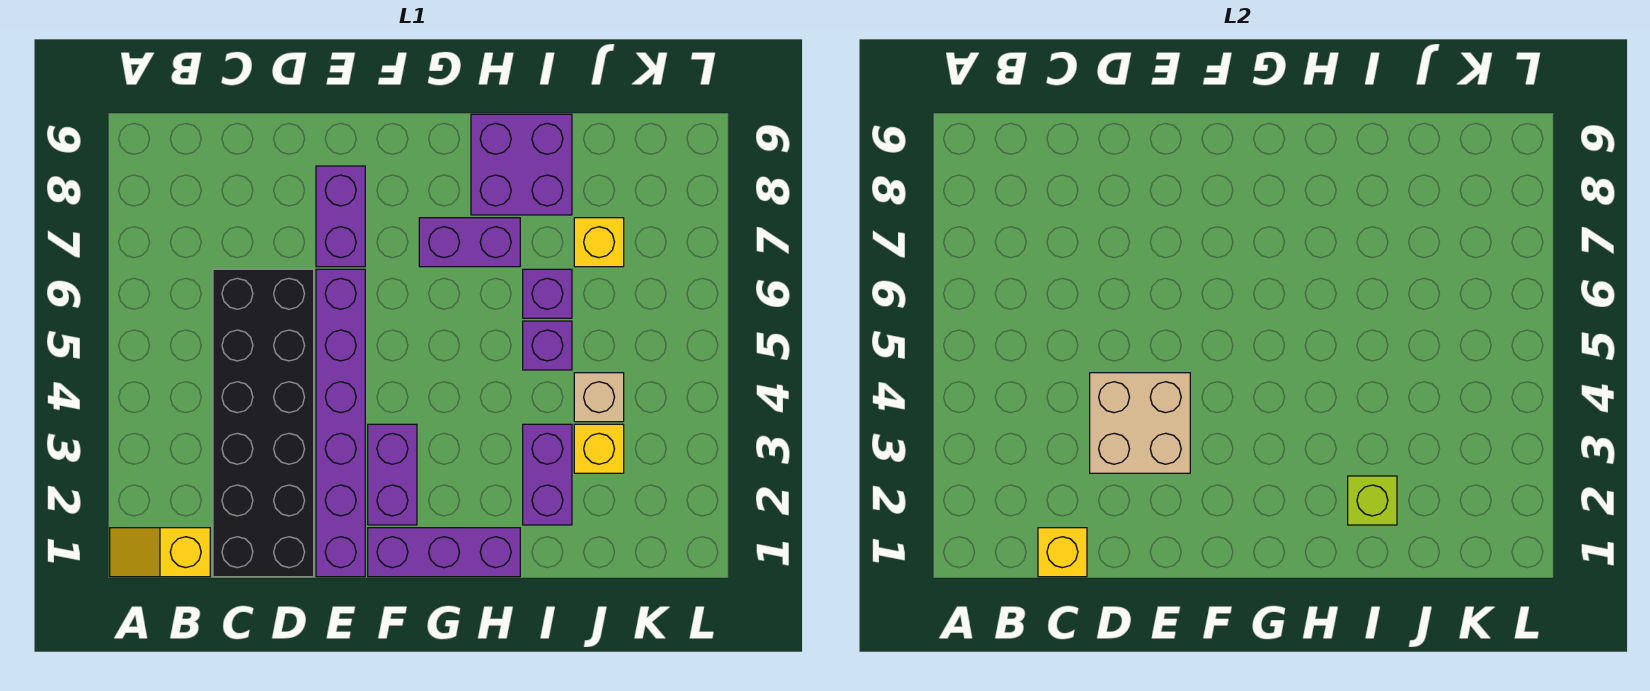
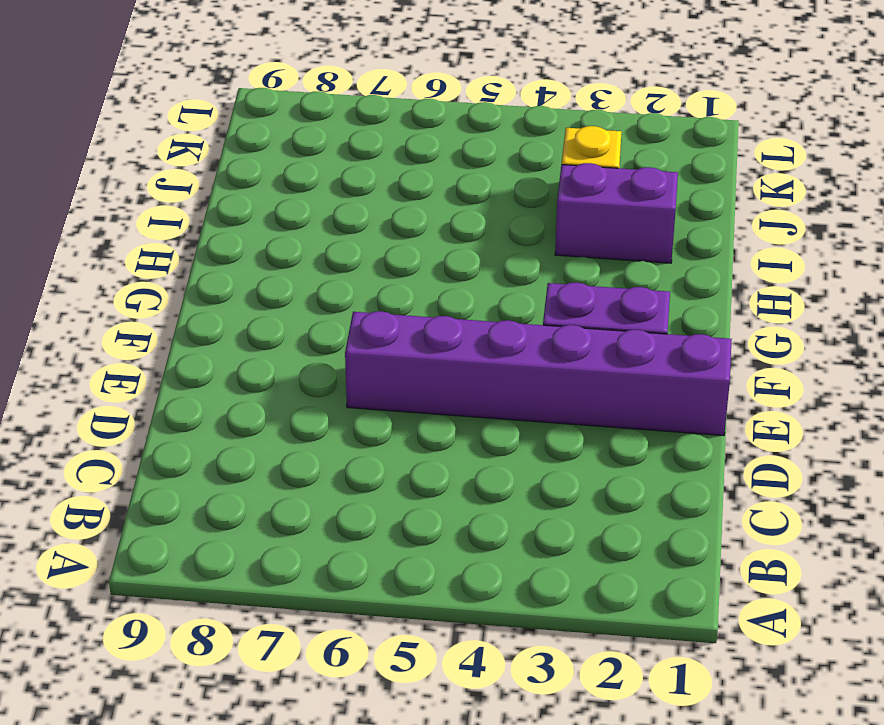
none -> yellow 1x2 slope [110,528,210,577]
none -> black 2x6 brick [213,269,314,577]
none -> purple 1x2 brick [316,166,365,267]

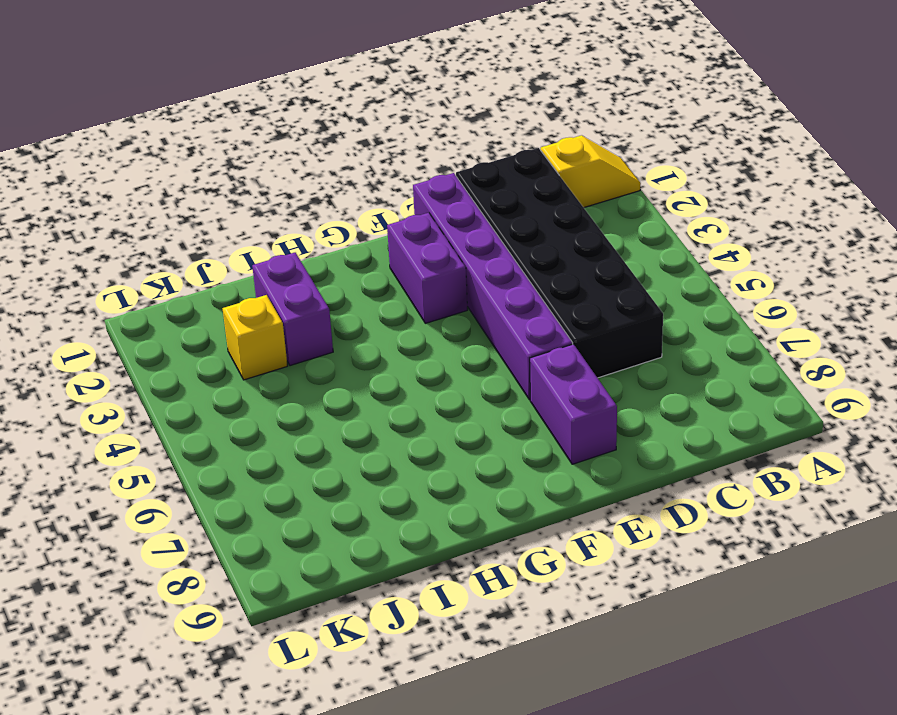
none -> purple 1x3 brick [368,528,520,577]
none -> purple 1x2 brick [419,218,520,267]
none -> purple 2x2 brick [471,114,572,215]

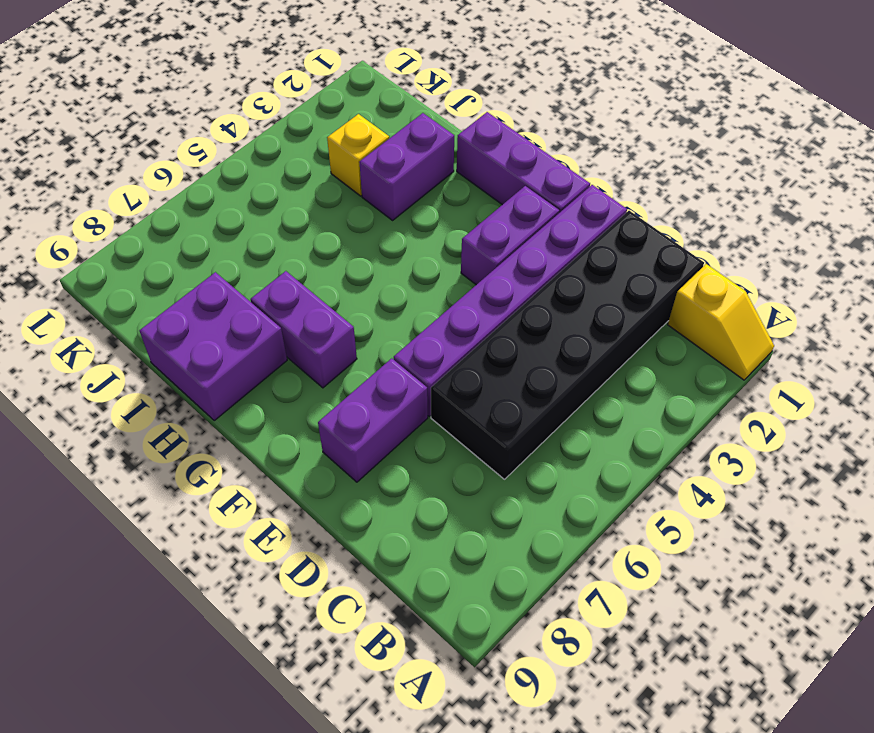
none -> purple 1x1 brick [523,321,572,370]
none -> purple 1x1 brick [523,269,572,318]
none -> tan 1x1 brick [574,373,624,422]

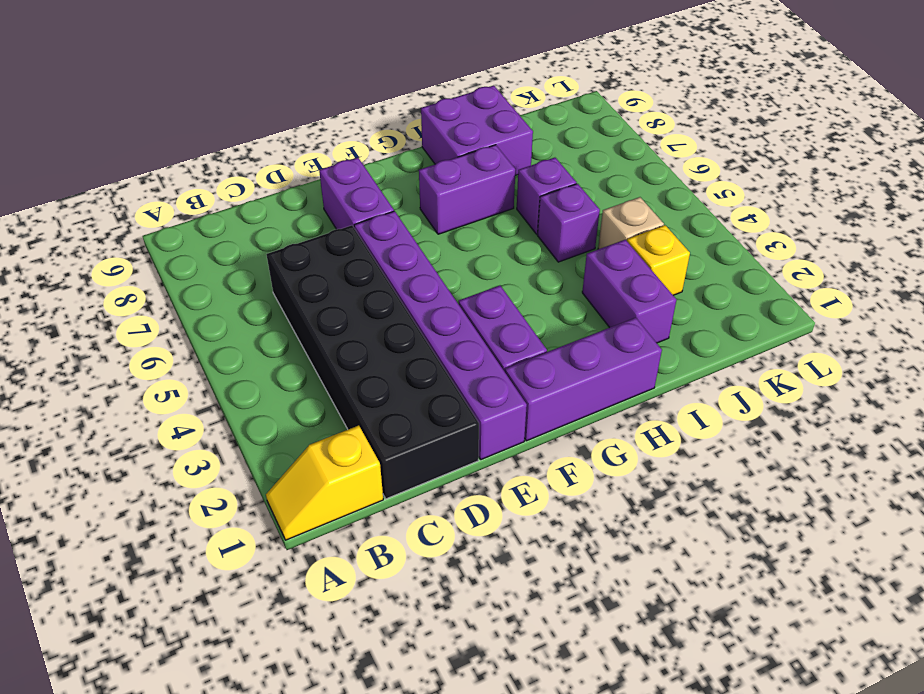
none -> yellow 1x1 brick [574,218,624,267]
none -> yellow 1x1 brick [1038,528,1087,577]
none -> tan 2x2 brick [1090,373,1190,473]

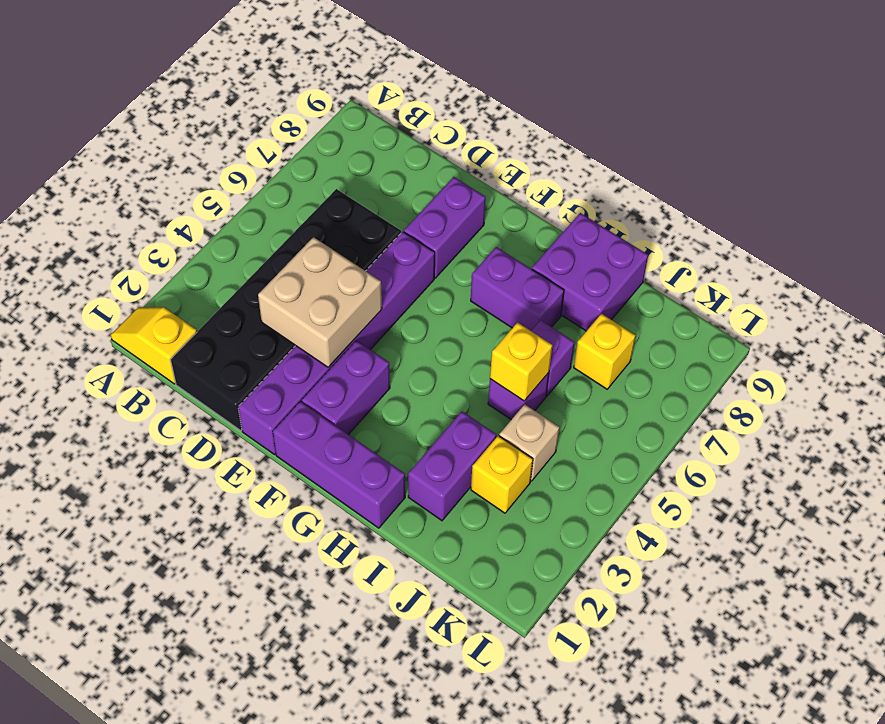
yellow 1x1 brick [490,322,552,401] -> yellow 1x1 brick moved to [1038,528,1087,577]
none -> lime 1x1 brick [1348,476,1397,525]

